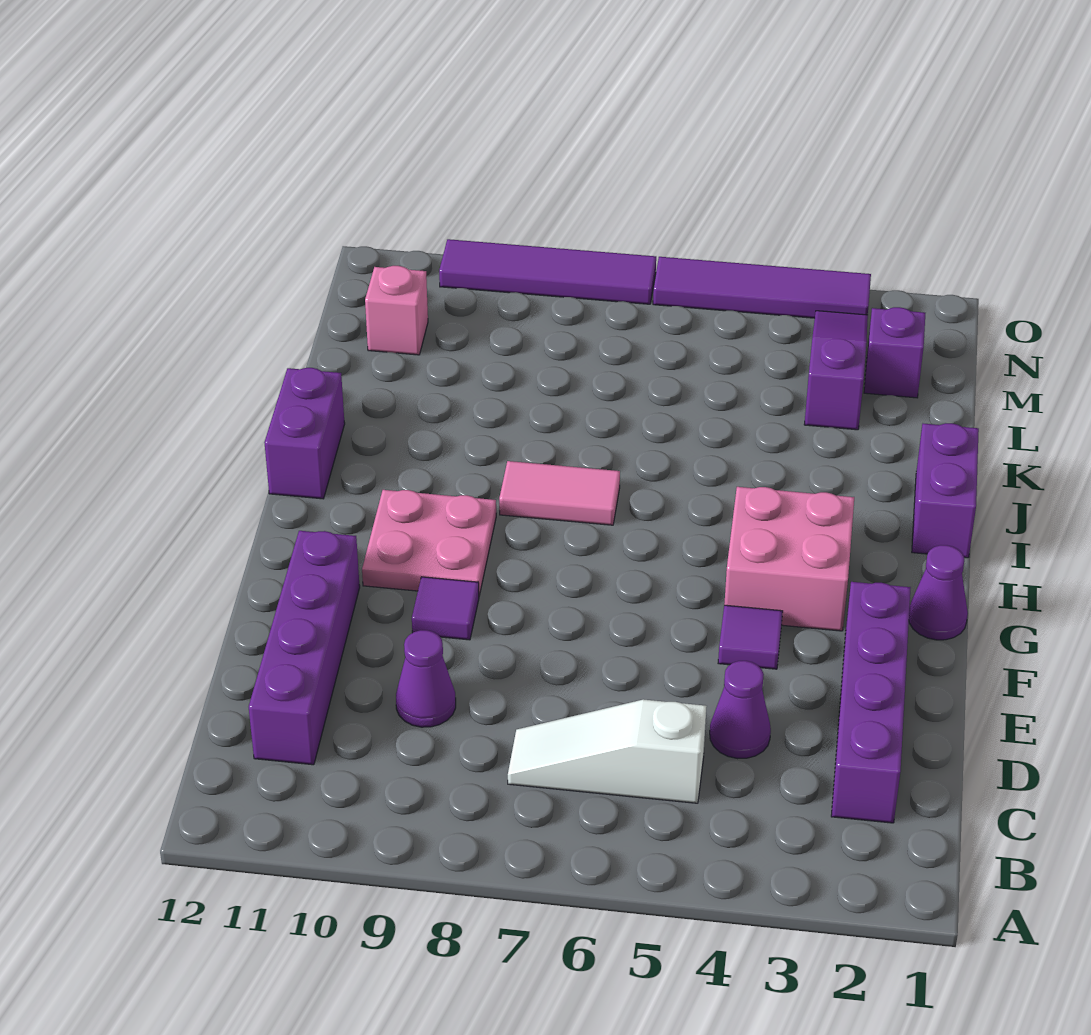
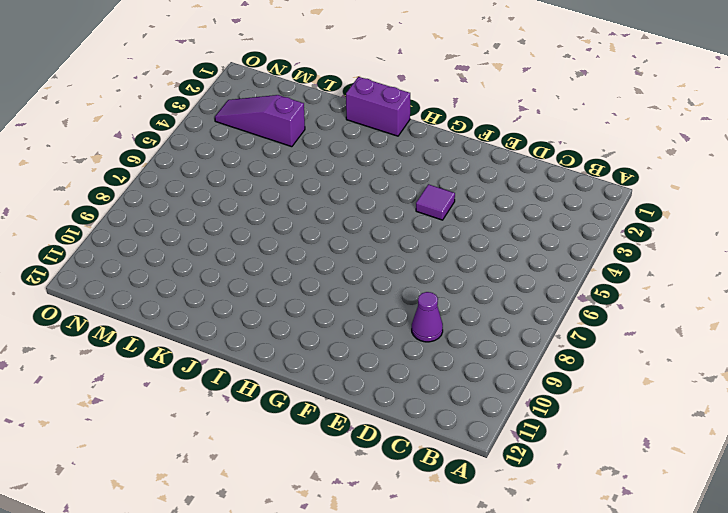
none -> purple 1x4 brick [831,582,911,823]
none -> white 1x3 slope [508,700,707,803]
none -> purple 1x4 brick [249,531,360,765]

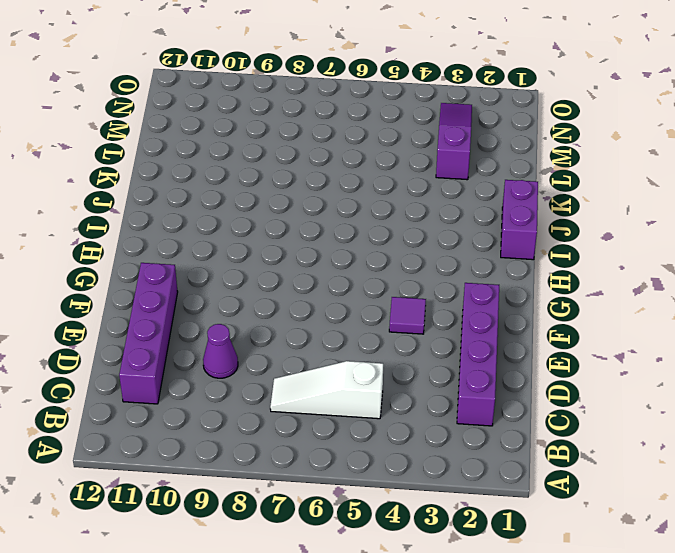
none -> purple 1x1 cone [710,661,771,759]
none -> purple 1x1 tile [412,577,479,640]
none -> purple 1x1 cone [909,545,968,640]

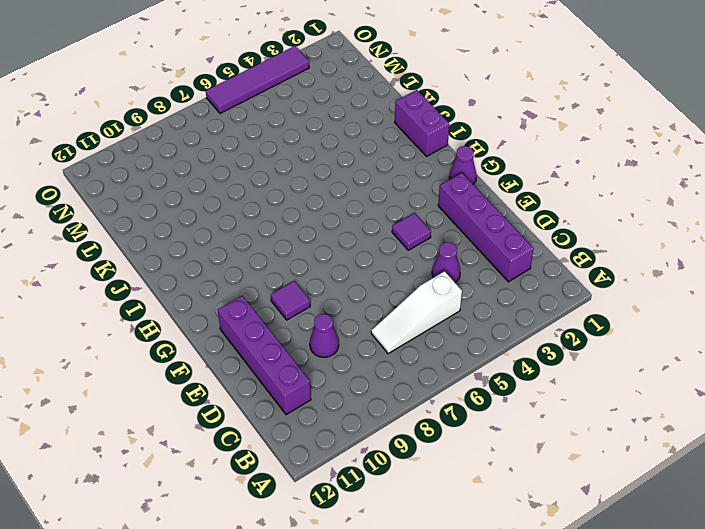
none -> pink 2x2 brick [724,487,854,631]
none -> pink 2x2 plate [362,490,496,596]
none -> pink 1x2 tile [499,461,620,525]

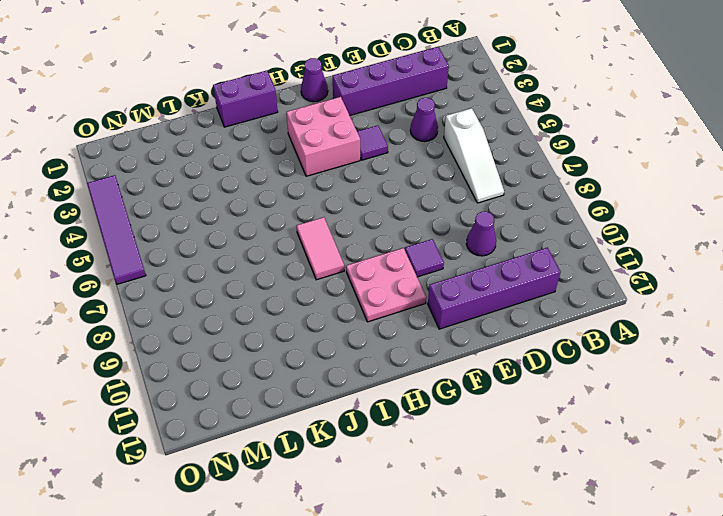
none -> purple 1x2 brick [264,368,345,499]
none -> purple 1x3 slope [804,311,868,430]
none -> purple 1x1 brick [864,307,925,398]

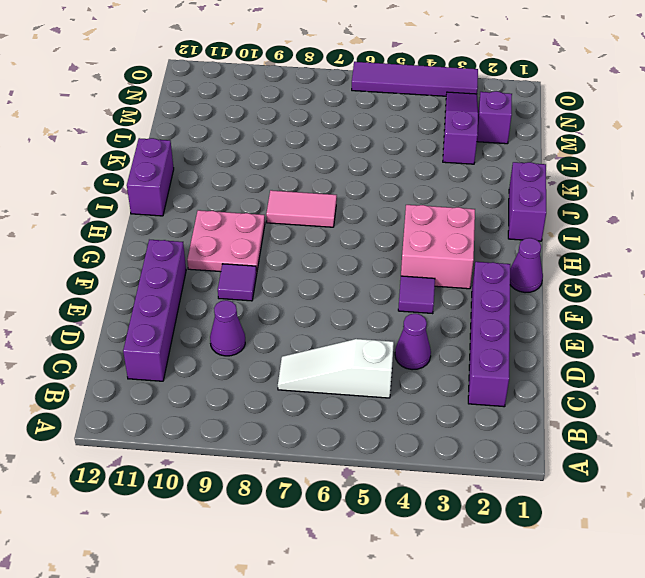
none -> pink 1x1 brick [365,266,428,355]
none -> purple 1x4 tile [439,239,656,304]

